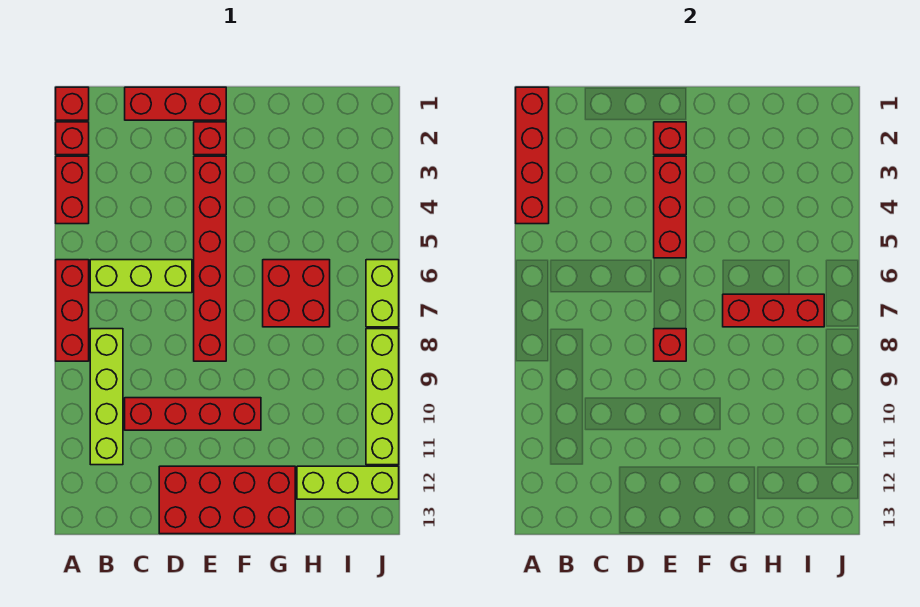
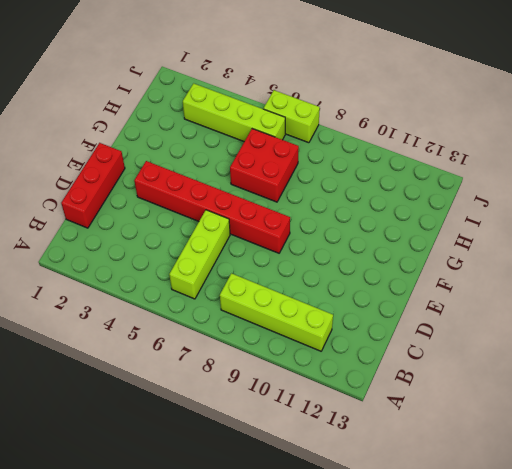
lime 1x4 brick [183,83,285,142] -> lime 1x4 brick moved to [366,329,399,465]
none -> red 1x1 brick [56,87,89,120]
none -> red 1x1 brick [56,122,89,155]
none -> red 1x2 brick [56,156,89,224]

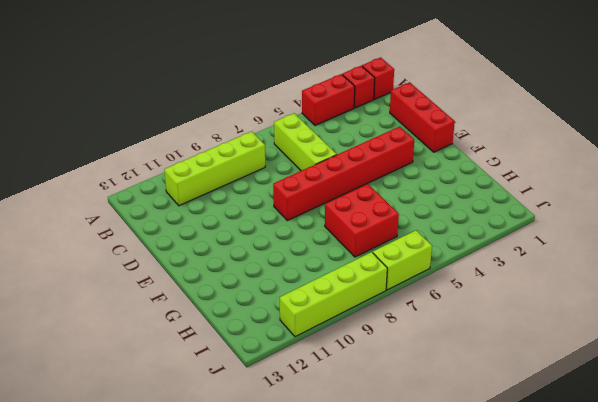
none -> red 1x3 brick [56,260,89,361]
none -> red 1x4 brick [125,398,261,430]
none -> red 2x4 brick [159,466,295,534]

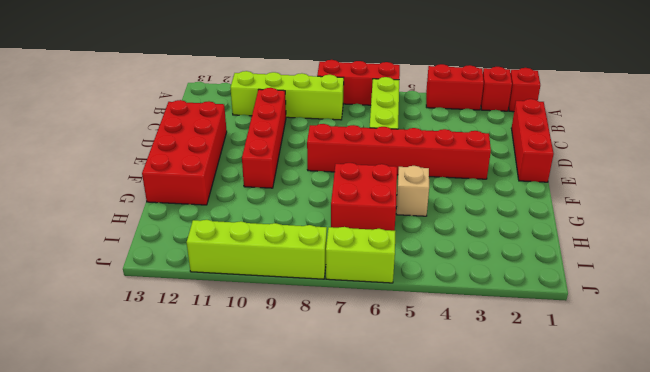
tan 1x1 brick [396,166,429,216] -> none
none -> red 1x1 brick [194,122,226,155]
none -> lime 1x3 brick [297,466,399,499]
none -> red 1x4 brick [516,87,549,224]

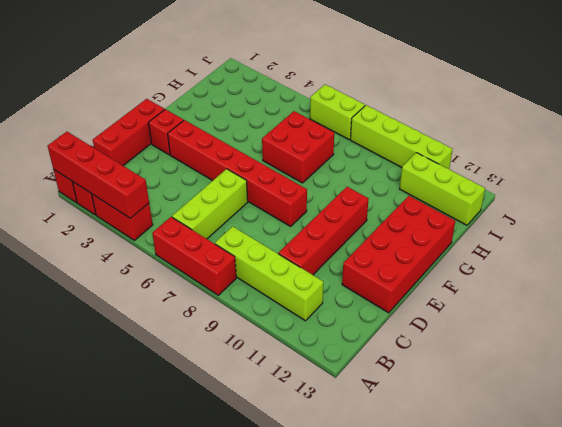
lime 1x3 brick [400,153,485,225] -> lime 1x3 brick turned to [297,466,399,499]
none -> red 1x1 brick [654,122,686,155]
none -> red 1x3 brick [654,156,686,258]
none -> red 1x1 brick [654,329,686,361]

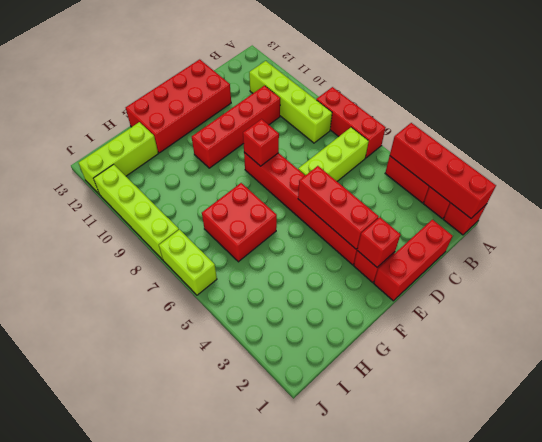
none -> red 1x3 brick [723,294,824,327]

